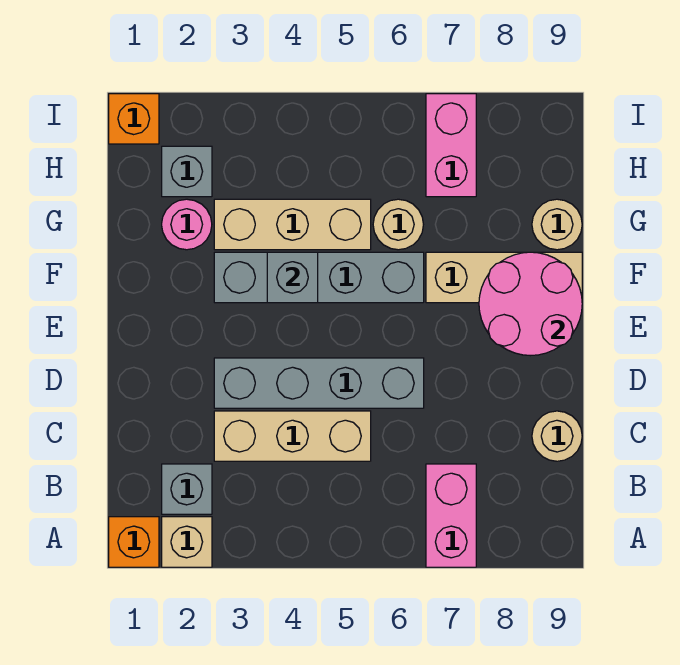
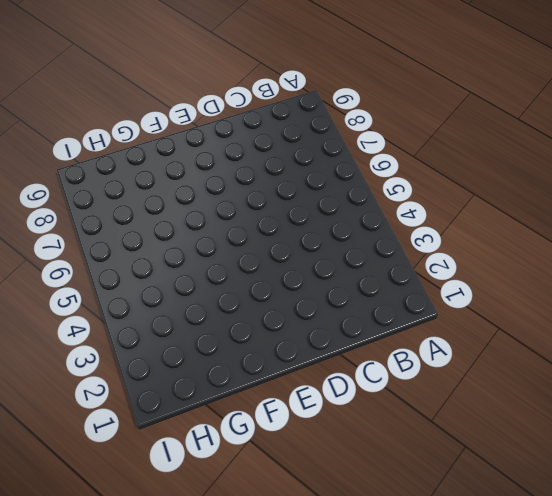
none -> orange 1x1 brick [109,517,159,567]
none -> tan 1x1 brick [162,517,212,567]
none -> pink 1x2 brick [426,464,476,567]

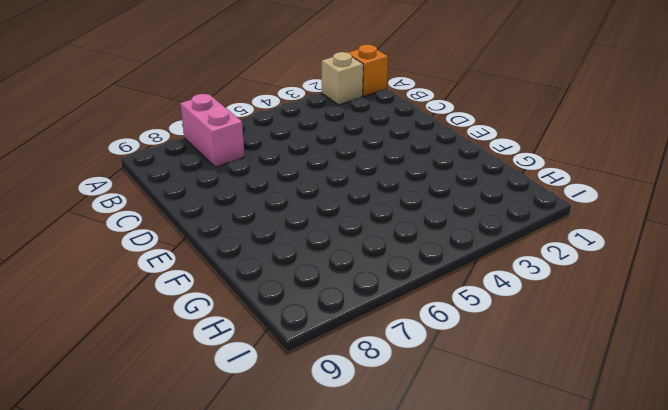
none -> grey 1x1 brick [162,464,212,514]
none -> tan 1x3 brick [214,411,371,461]
none -> tan 1x1 round brick [532,411,582,461]

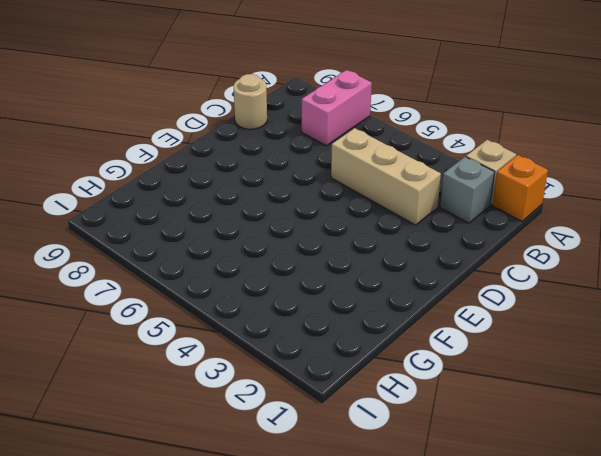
none -> grey 1x4 brick [214,358,424,408]
none -> grey 1x4 brick [214,252,424,303]
none -> tan 1x3 brick [426,252,582,303]

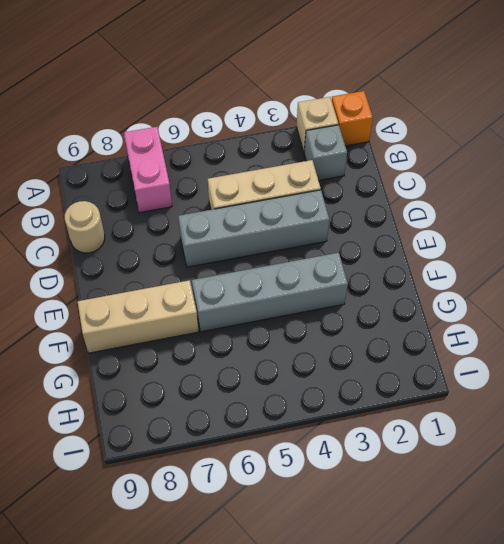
none -> pink 1x1 round brick [162,199,212,250]
none -> tan 1x3 brick [214,199,371,250]
none -> tan 1x1 round brick [373,199,423,250]

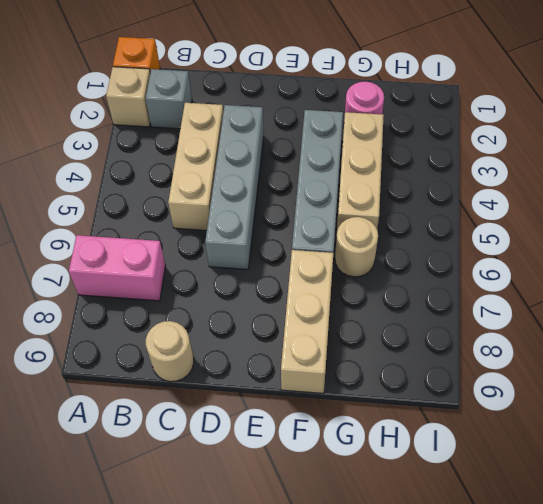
none -> tan 1x1 round brick [532,199,582,250]
none -> grey 1x1 brick [162,146,212,197]
none -> pink 1x2 brick [426,94,476,197]

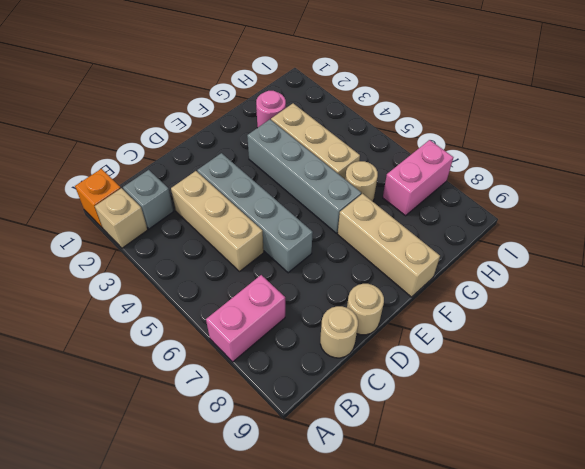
tan 1x1 round brick [347,284,384,335] -> tan 1x1 round brick moved to [532,199,582,250]
none -> grey 1x1 brick [162,146,212,197]
none -> orange 1x1 brick [109,94,159,144]
none -> pink 2x2 round brick [479,252,582,356]

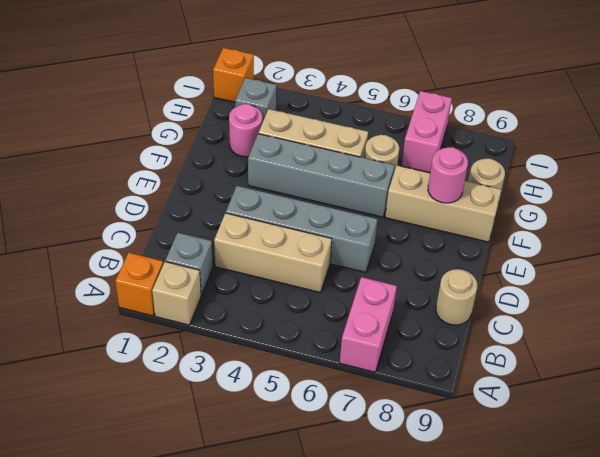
pink 1x1 round brick [428,147,468,203] -> pink 2x2 round brick [479,252,582,356]
none -> grey 1x1 brick [267,252,318,303]

